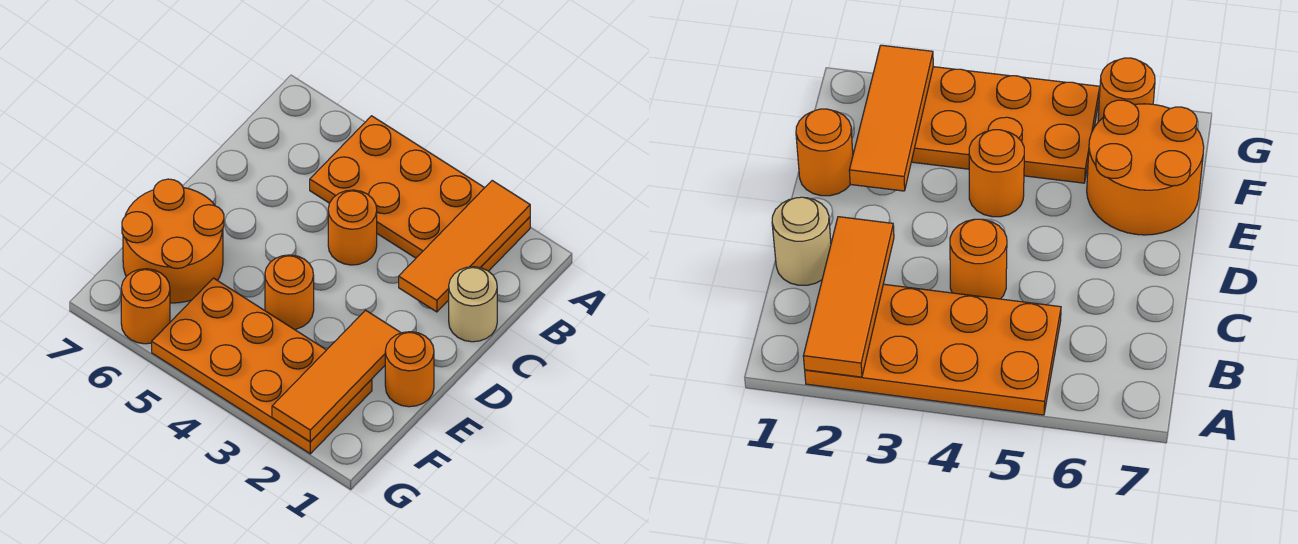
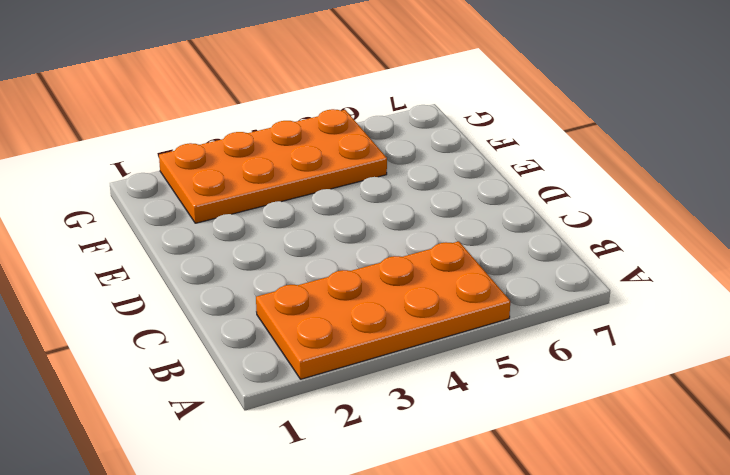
none -> tan 1x1 round brick [449,267,497,342]
none -> orange 1x1 round brick [328,190,377,265]

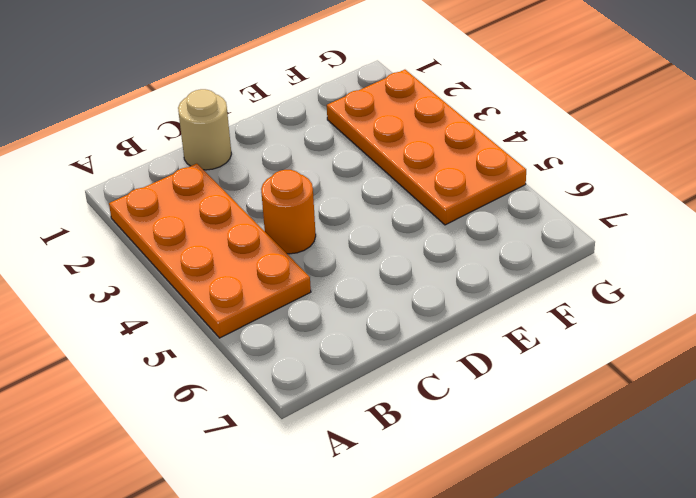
none -> orange 1x1 round brick [385,332,434,407]
none -> orange 1x1 round brick [265,255,314,329]

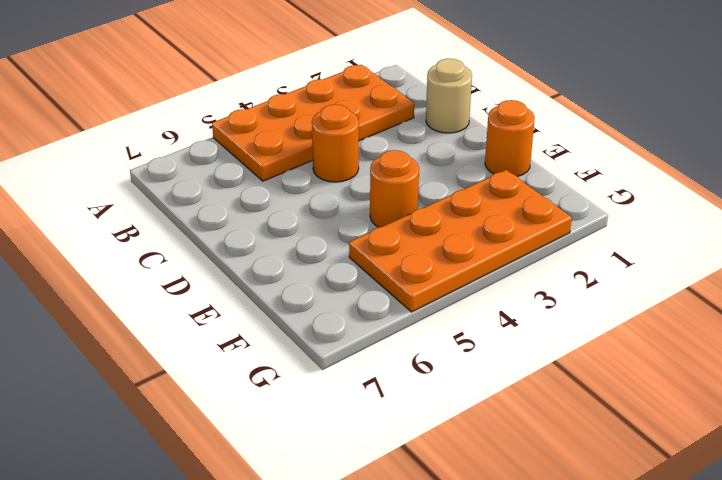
none -> orange 2x2 round brick [122,179,224,303]
none -> orange 1x1 round brick [121,269,170,344]

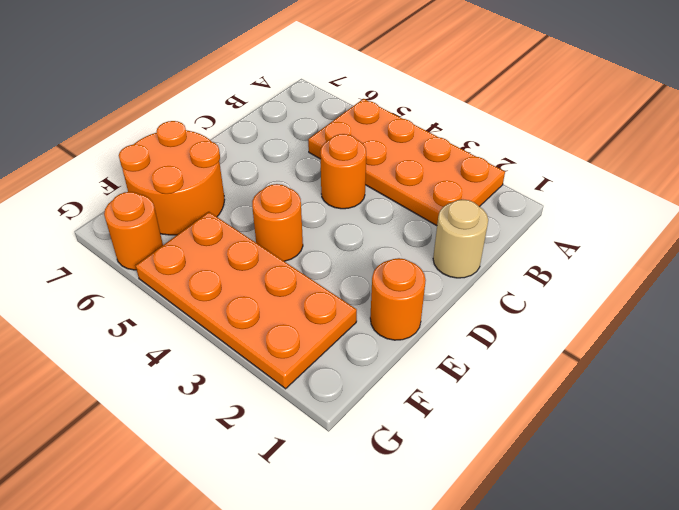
none -> orange 1x3 tile [399,181,530,312]
none -> orange 1x3 tile [272,310,401,442]

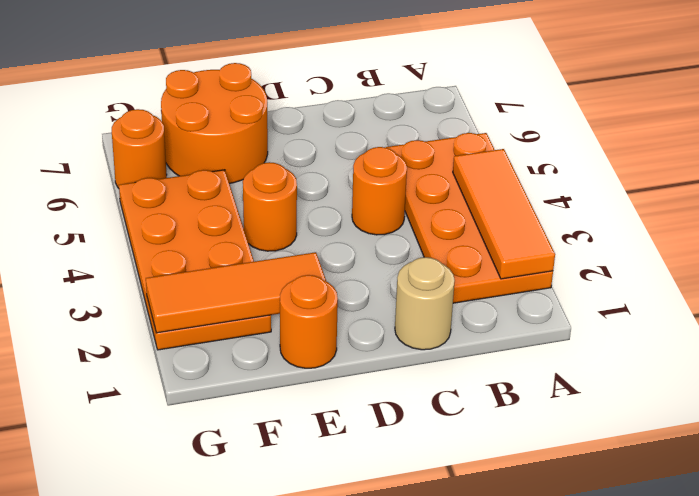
orange 1x3 tile [453,149,555,279] -> orange 1x3 tile turned to [399,181,530,312]

